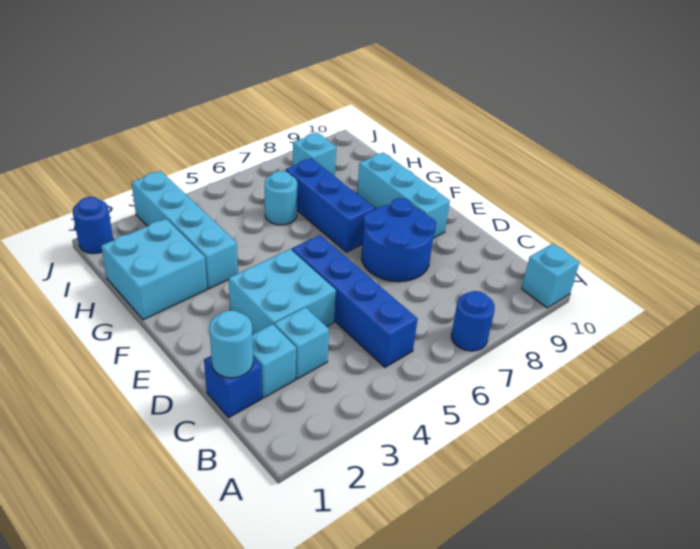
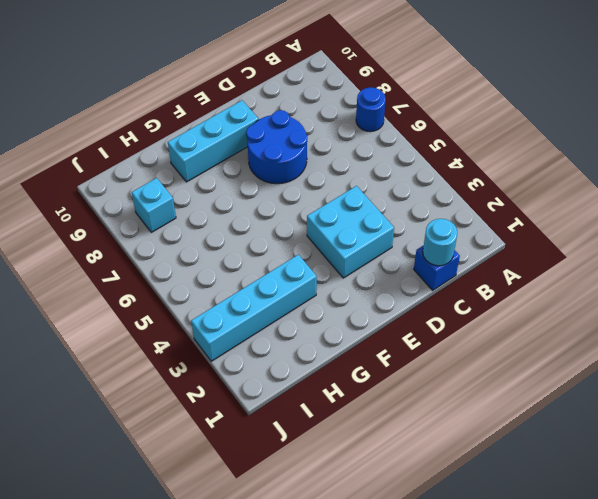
none -> cyan 1x1 brick [522,244,580,308]
none -> blue 1x4 brick [292,235,418,367]
none -> cyan 1x1 brick [252,324,296,398]

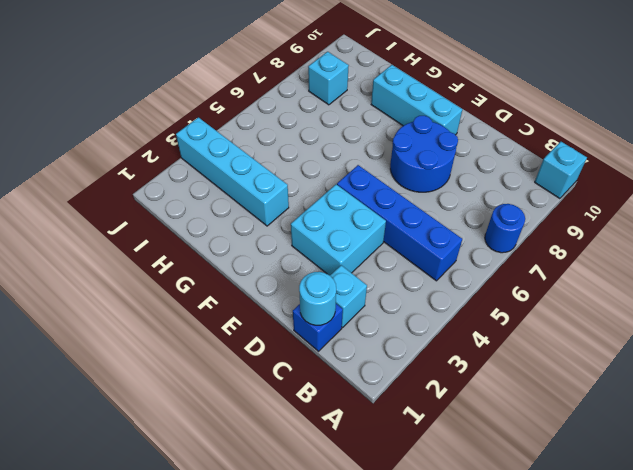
none -> cyan 1x1 brick [274,307,329,379]
none -> blue 1x3 brick [286,158,375,252]
none -> cyan 2x2 brick [101,219,207,320]

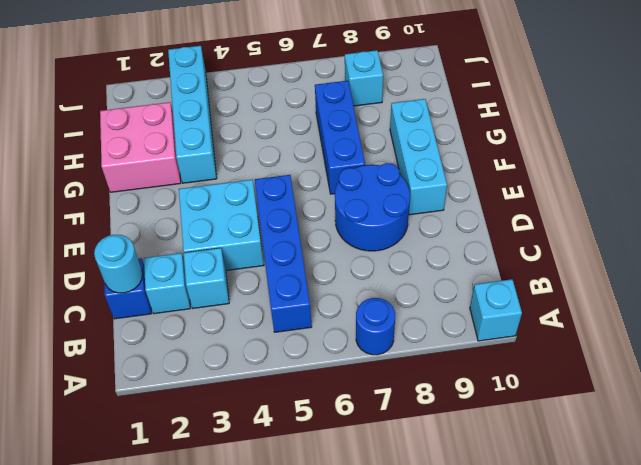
pink 2x2 brick [100,102,181,192] -> cyan 2x2 brick [101,219,207,320]
none -> cyan 1x1 round brick [265,171,297,225]
none -> blue 1x1 round brick [73,197,113,254]

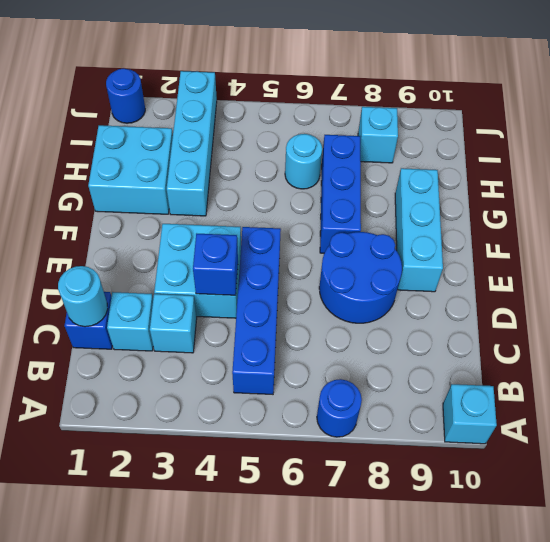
blue 1x1 brick [193,234,238,295] -> none

